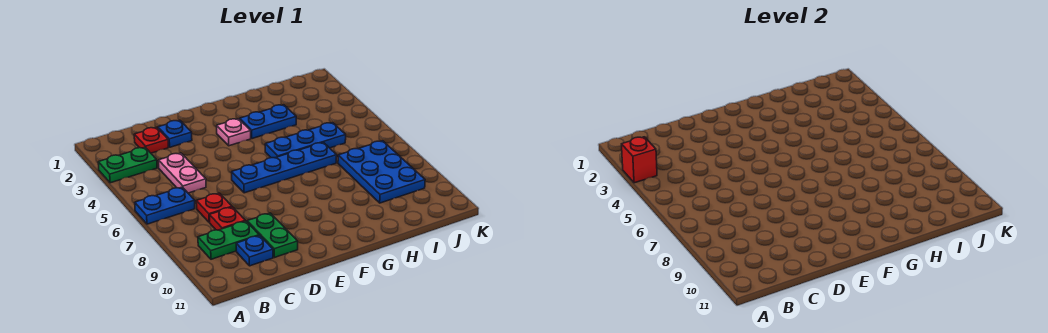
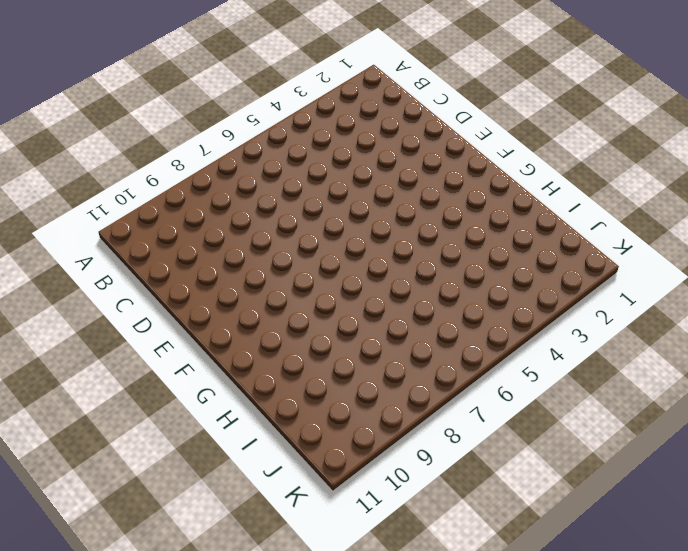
none -> green 1x2 plate [98,147,157,183]
none -> blue 1x2 plate [135,187,195,224]
none -> green 1x2 plate [198,221,259,259]

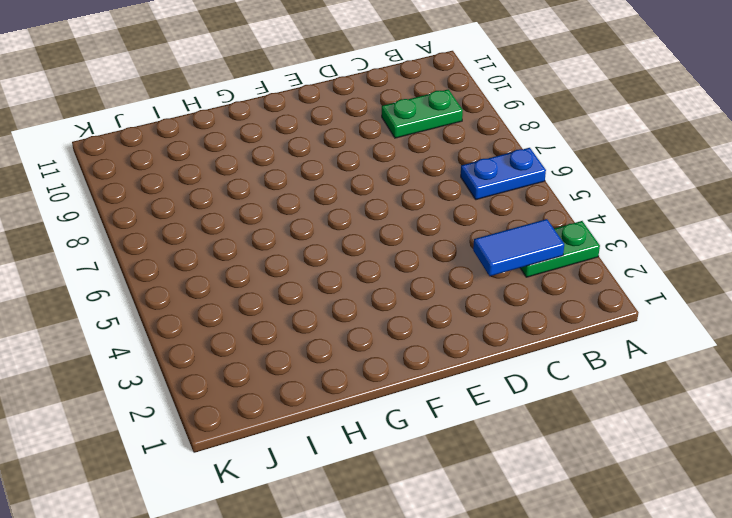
blue 1x2 tile [473,219,564,276] -> none
none -> red 1x1 plate [134,127,168,153]
none -> pink 1x2 plate [159,153,206,193]
none -> red 1x1 plate [196,193,232,222]

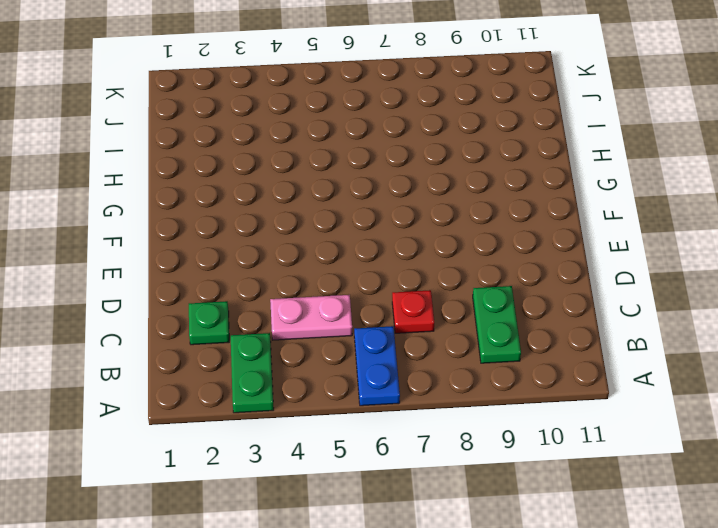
green 1x1 plate [189,301,229,345] -> red 1x1 plate [134,127,168,153]
none -> red 1x1 plate [210,207,245,230]
none -> blue 1x1 plate [236,235,273,266]
none -> blue 1x1 plate [158,120,192,147]

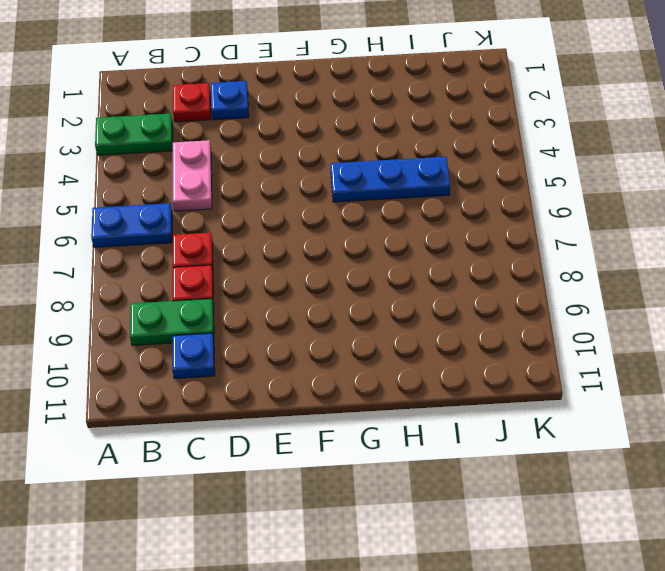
none -> green 1x2 plate [247,213,298,258]
none -> blue 1x4 plate [232,142,337,193]
none -> pink 1x1 plate [217,119,251,146]

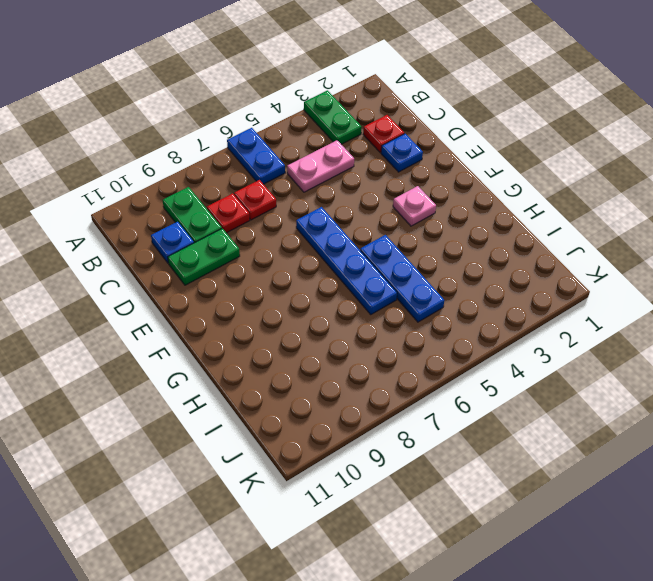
none -> blue 1x2 plate [240,105,296,139]
none -> blue 2x3 plate [338,141,425,203]
none -> red 1x1 brick [622,137,657,183]

